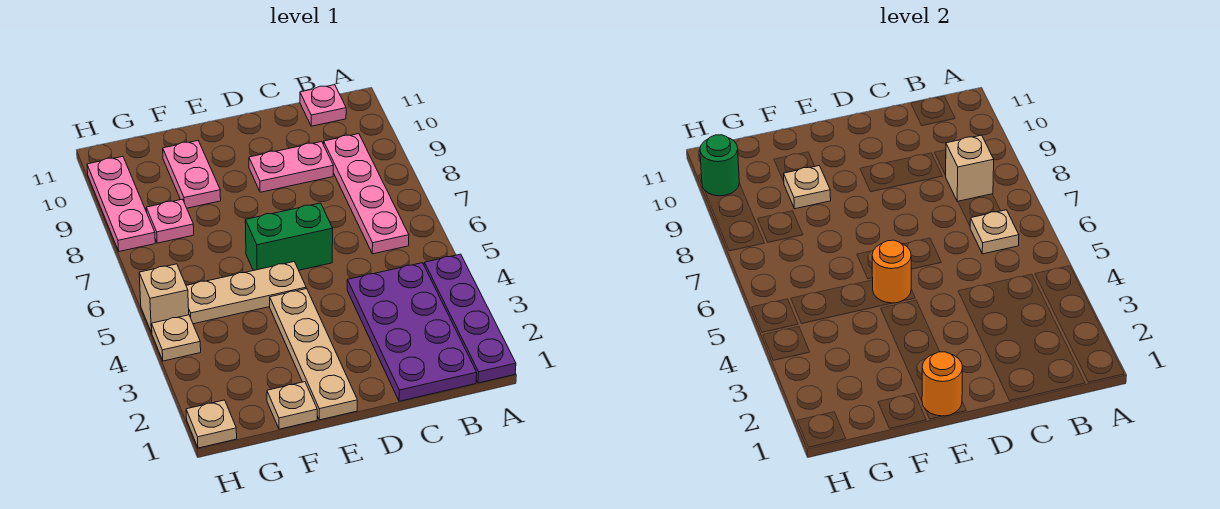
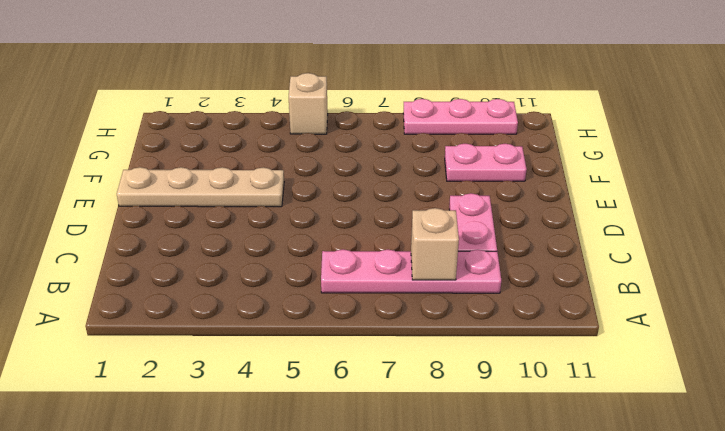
none -> purple 1x4 plate [424,254,516,383]
none -> purple 2x4 plate [347,263,477,401]
none -> pink 1x1 plate [300,85,346,126]

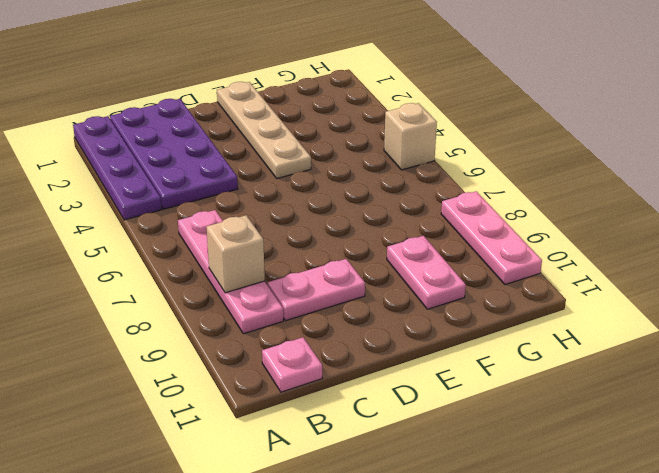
none -> green 1x2 brick [245,203,333,271]
none -> tan 1x3 plate [186,262,306,324]
none -> tan 1x1 plate [267,382,317,429]

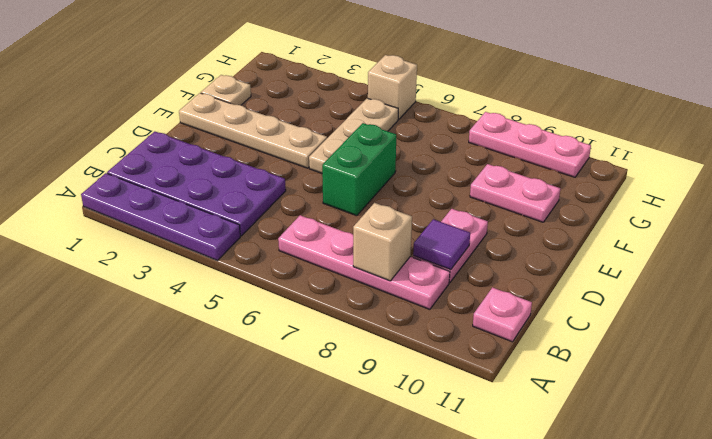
purple 1x1 tile [413,219,470,270] -> none
none -> pink 1x1 plate [146,199,194,243]
none -> tan 1x1 plate [186,400,237,448]
none -> tan 1x1 plate [152,315,201,361]

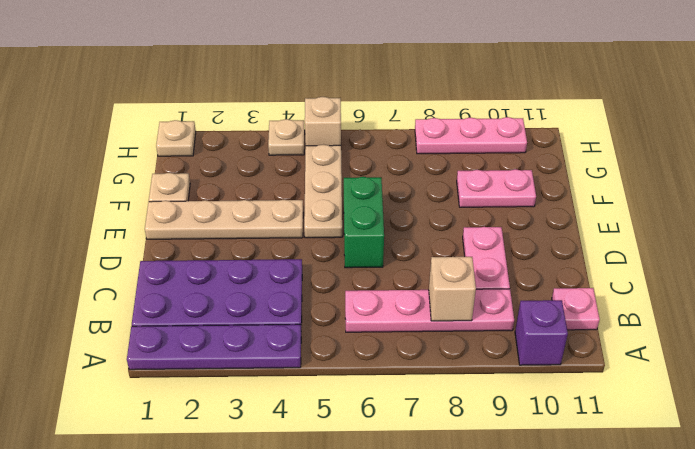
purple 1x1 brick [515,300,568,365] -> none
none -> pink 1x1 plate [146,199,194,243]
none -> tan 1x1 plate [970,210,1019,254]
none -> orange 1x1 round brick [922,352,963,416]

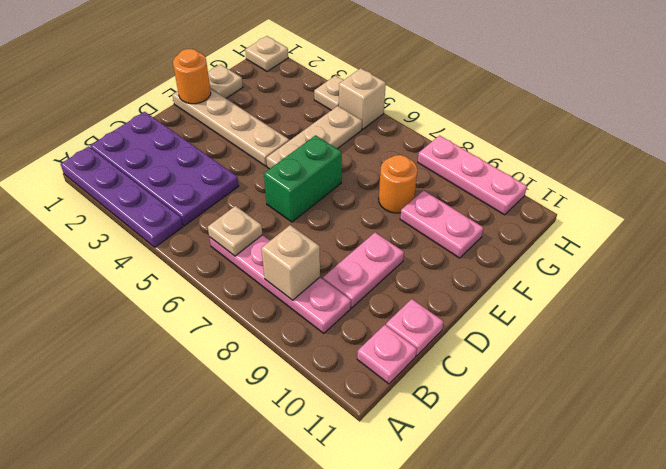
pink 1x1 plate [386,299,444,356] -> pink 1x1 plate moved to [146,199,194,243]
orange 1x1 round brick [379,155,417,213] -> orange 1x1 round brick moved to [872,240,911,303]
none -> tan 1x1 plate [784,166,831,209]
none -> green 1x1 round brick [700,135,739,196]

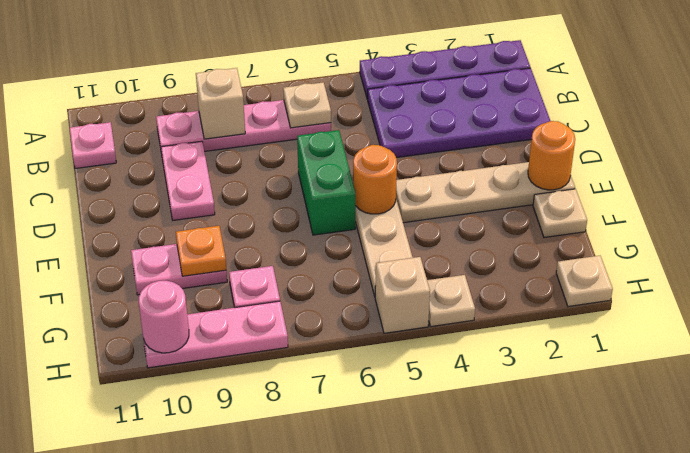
orange 1x1 plate [176,226,226,276] -> tan 1x1 plate [784,166,831,209]
pink 1x1 round brick [139,281,189,353] -> green 1x1 round brick [700,135,739,196]

